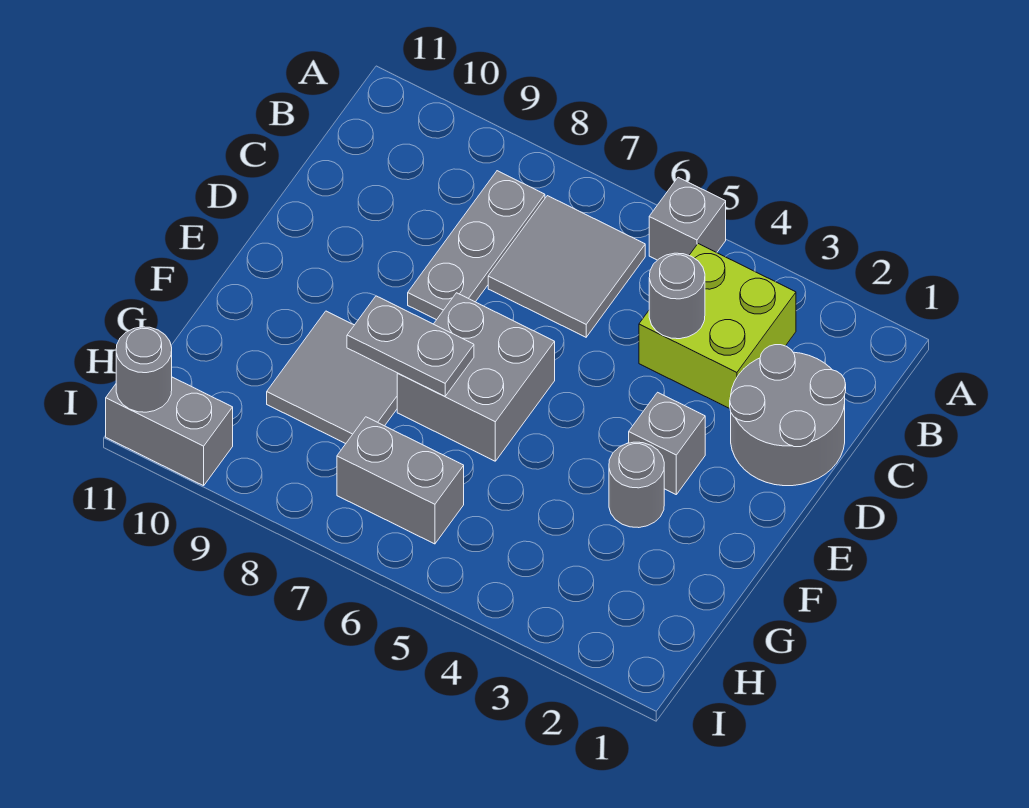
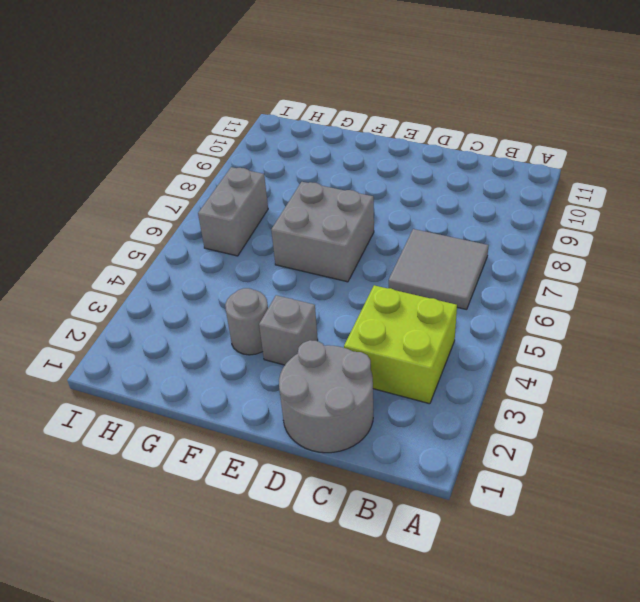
none -> grey 1x1 brick [649,177,726,260]
none -> grey 1x3 plate [408,171,545,320]
none -> grey 2x2 tile [267,311,398,444]

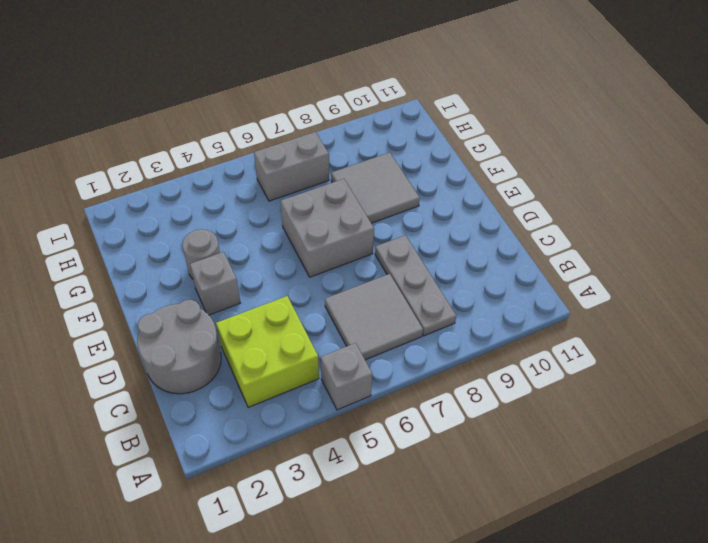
none -> grey 1x2 brick [106,377,233,486]
none -> grey 1x1 round brick [649,253,705,339]
none -> grey 1x2 plate [347,296,474,396]

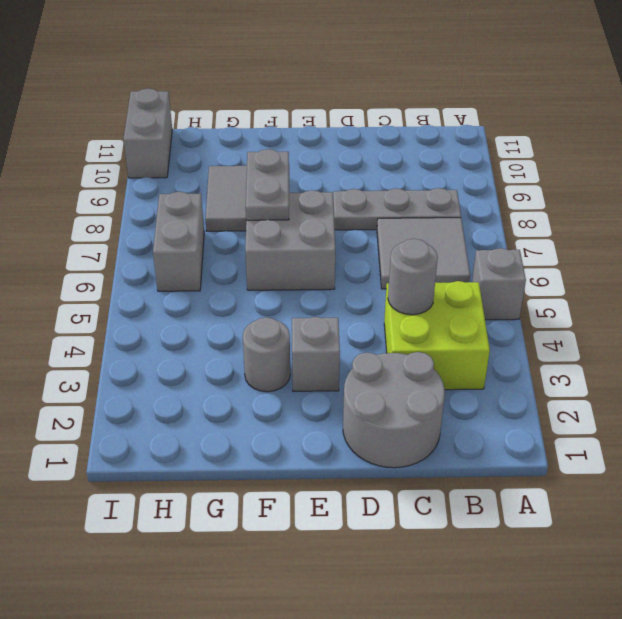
none -> grey 1x1 round brick [116,327,172,412]

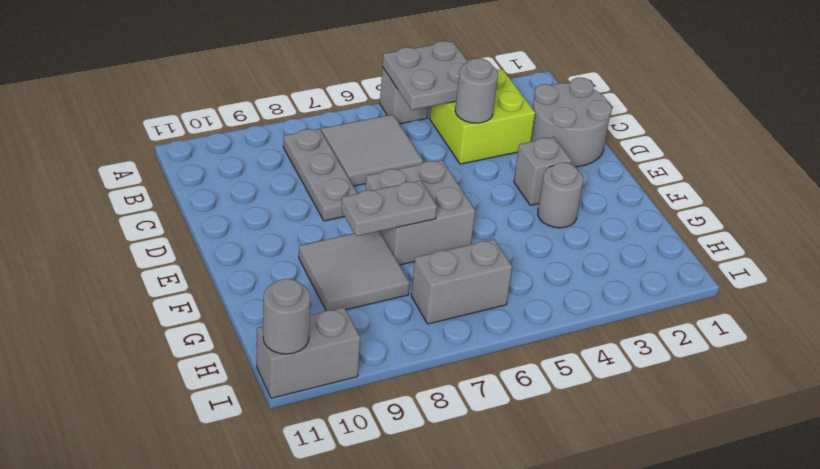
grey 2x2 plate [382,41,468,110] -> none

